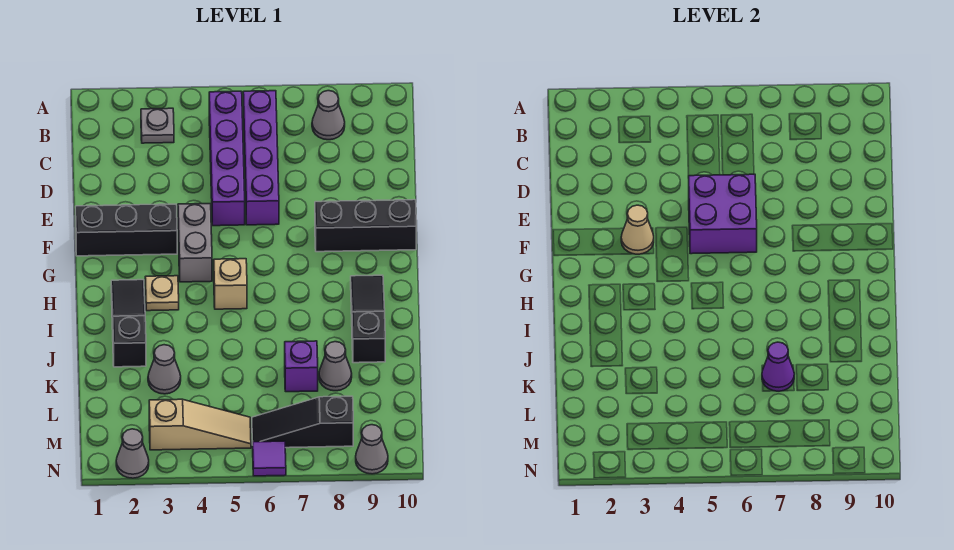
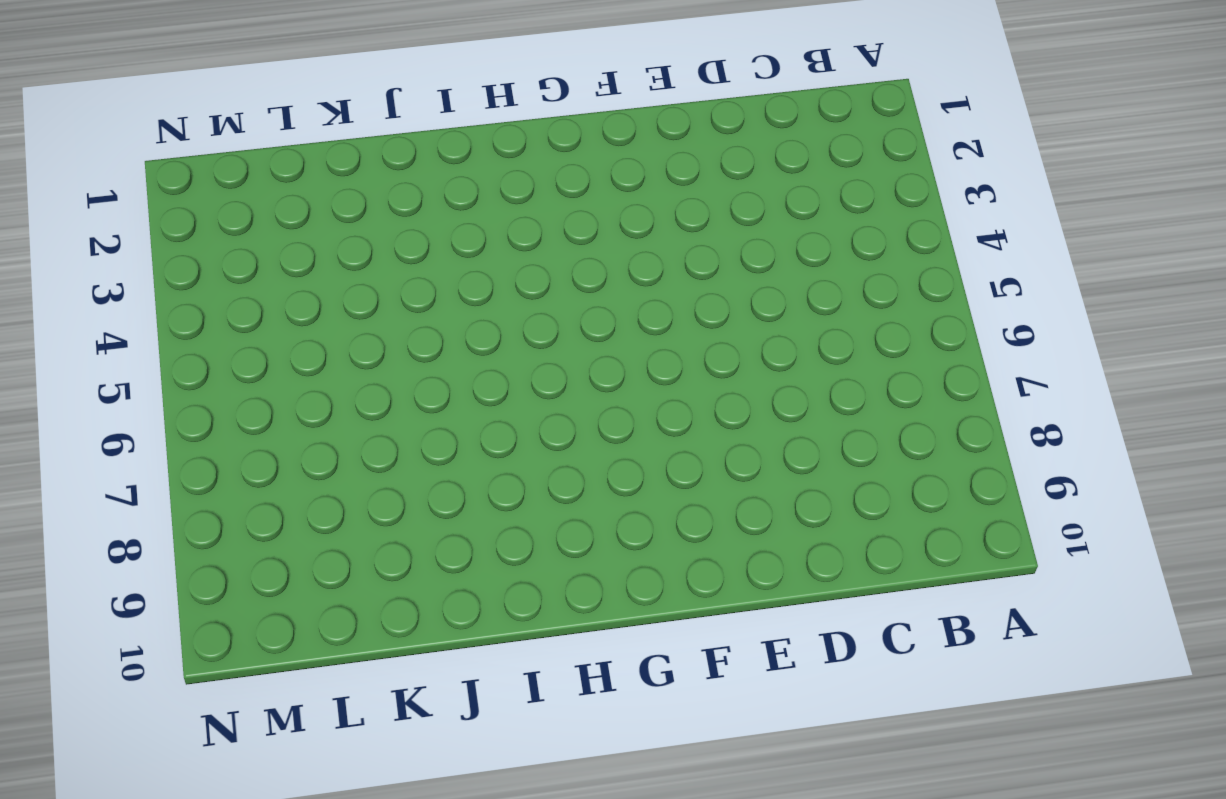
none -> grey 1x1 plate [141,108,174,143]
none -> purple 1x4 brick [209,91,245,226]
none -> purple 1x4 brick [243,91,279,225]

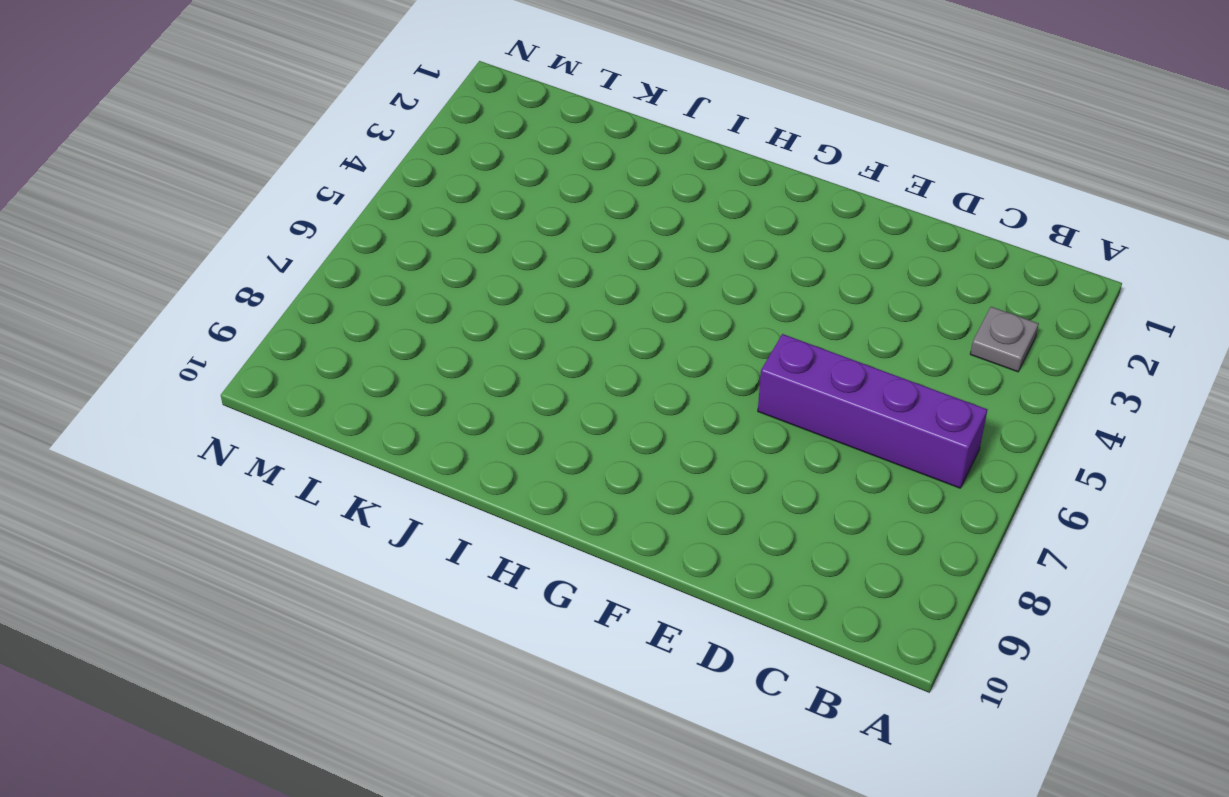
none -> purple 1x4 brick [209,91,245,226]
none -> grey 1x1 cone [312,91,345,140]
none -> black 1x3 brick [76,204,177,256]

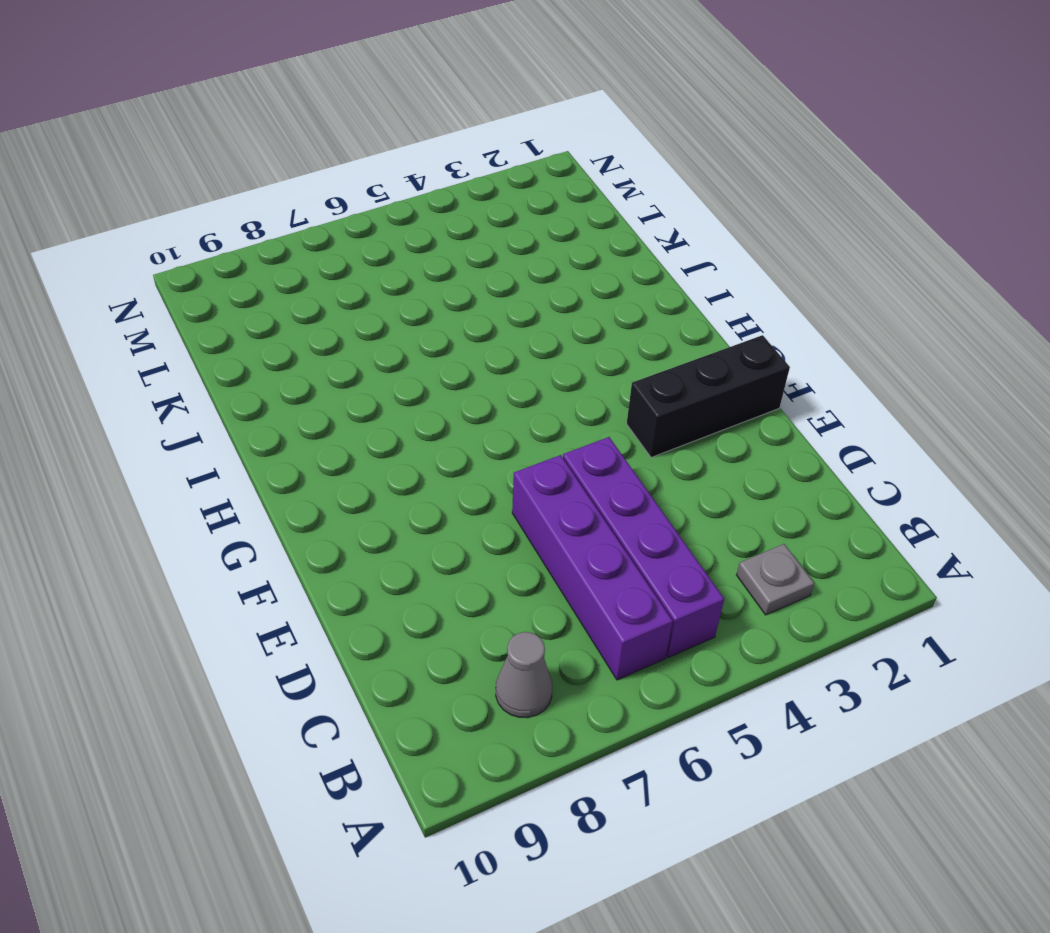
none -> grey 1x2 brick [178,204,212,282]
none -> black 1x3 brick [315,200,416,252]
none -> black 1x3 slope [111,280,146,367]

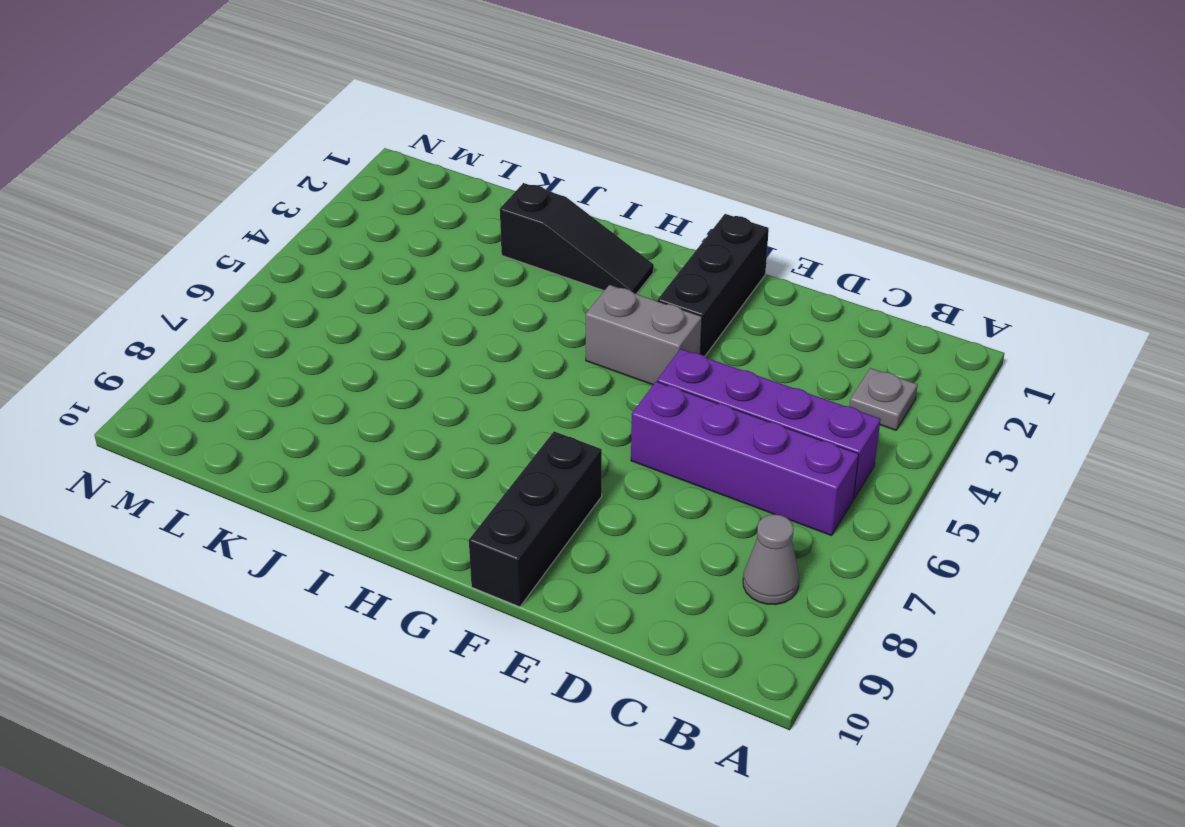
none -> tan 1x1 plate [145,276,179,311]
none -> tan 1x1 brick [214,259,247,309]
none -> black 1x3 slope [351,275,385,363]

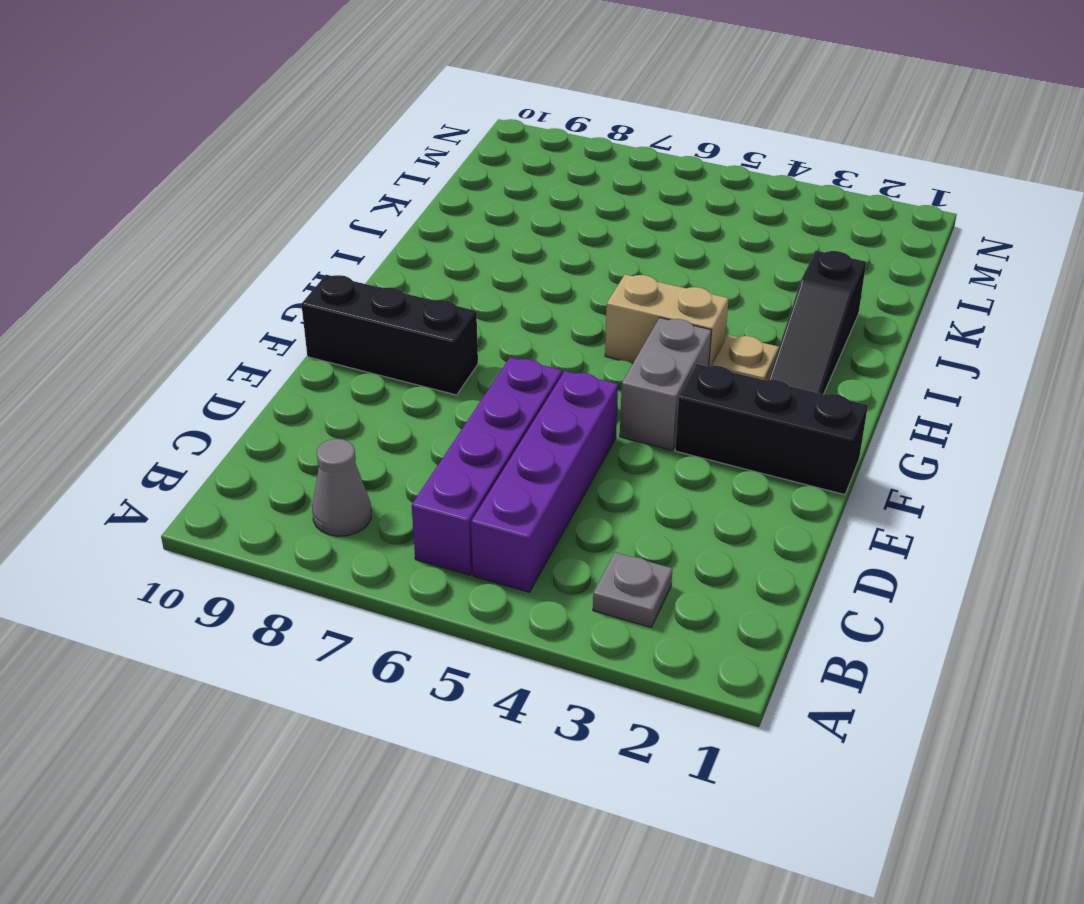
tan 1x2 brick [605,274,729,366] -> tan 1x1 brick [214,259,247,309]
none -> black 1x3 slope [351,275,385,363]
none -> grey 1x1 cone [148,345,181,394]
none -> purple 1x1 brick [285,341,318,392]

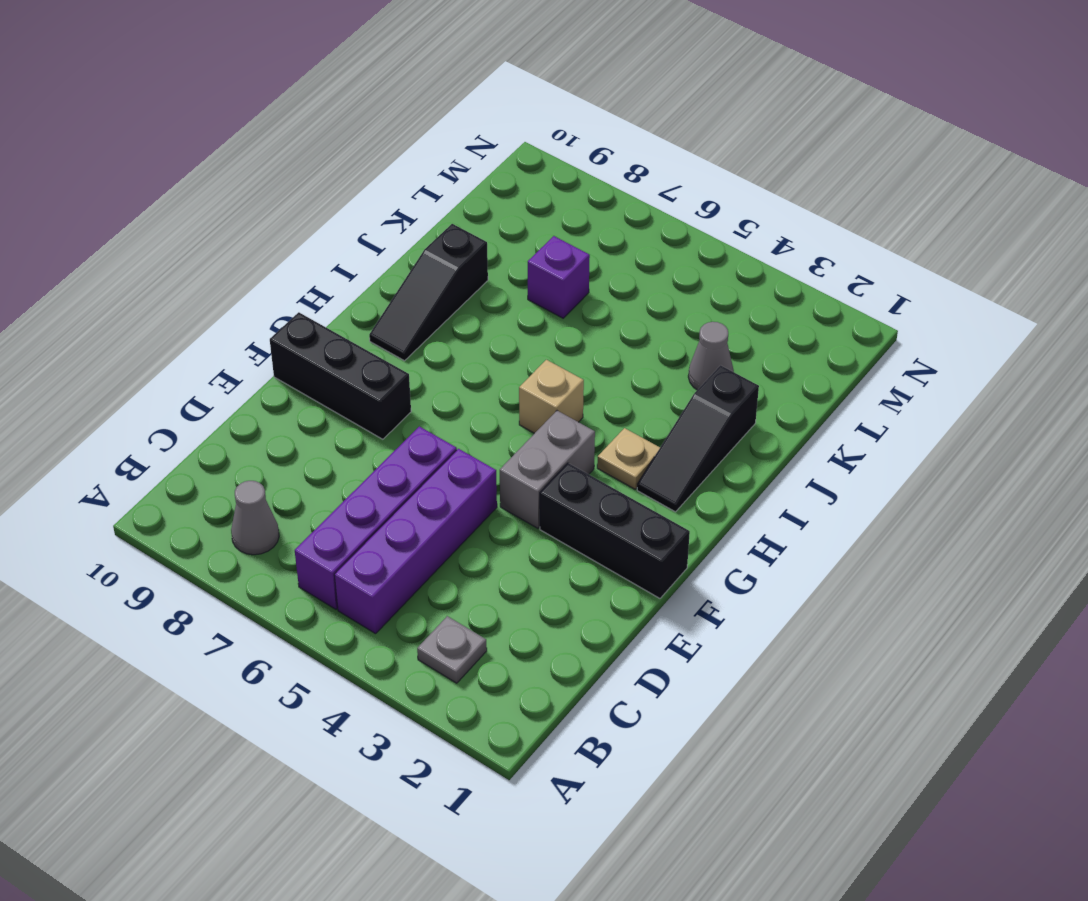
none -> grey 1x1 cone [319,342,352,391]
none -> tan 1x3 slope [149,399,251,450]
none -> black 1x3 slope [252,396,353,448]

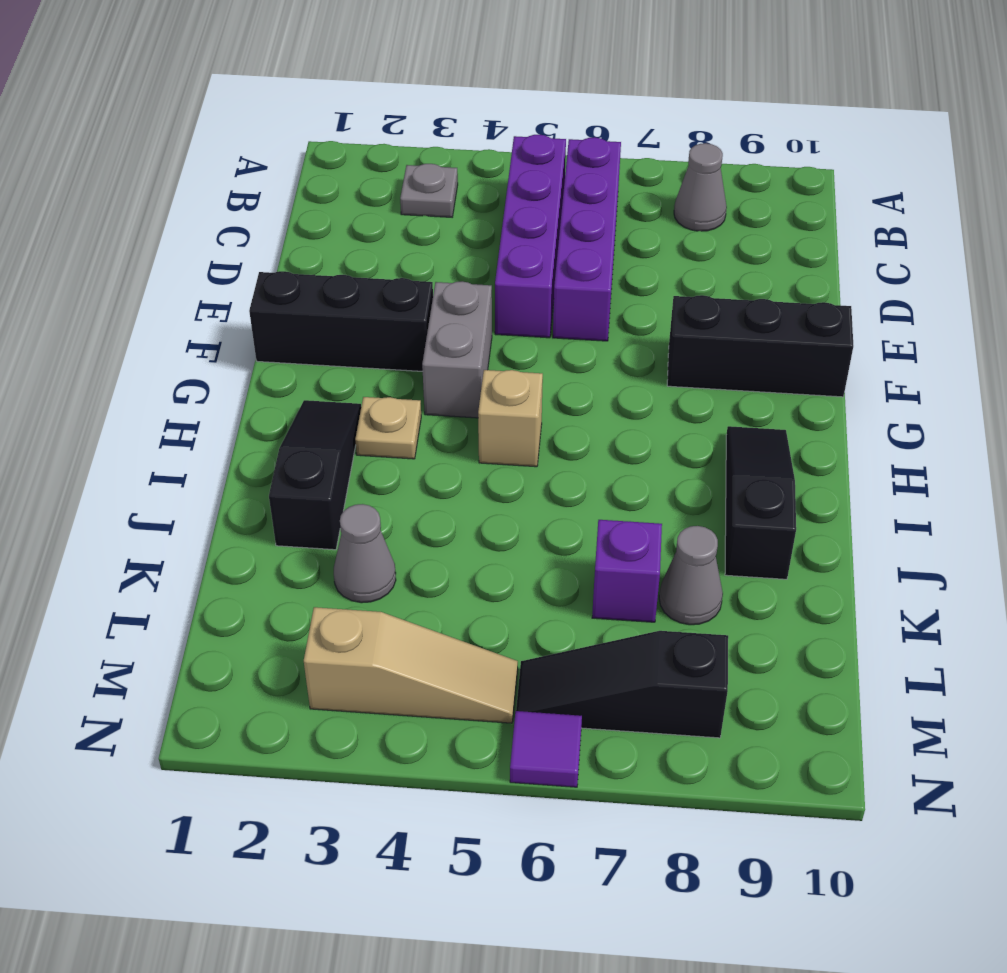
none -> grey 1x1 cone [116,429,149,478]
none -> grey 1x1 cone [356,425,388,474]
none -> purple 2x2 brick [689,174,757,254]

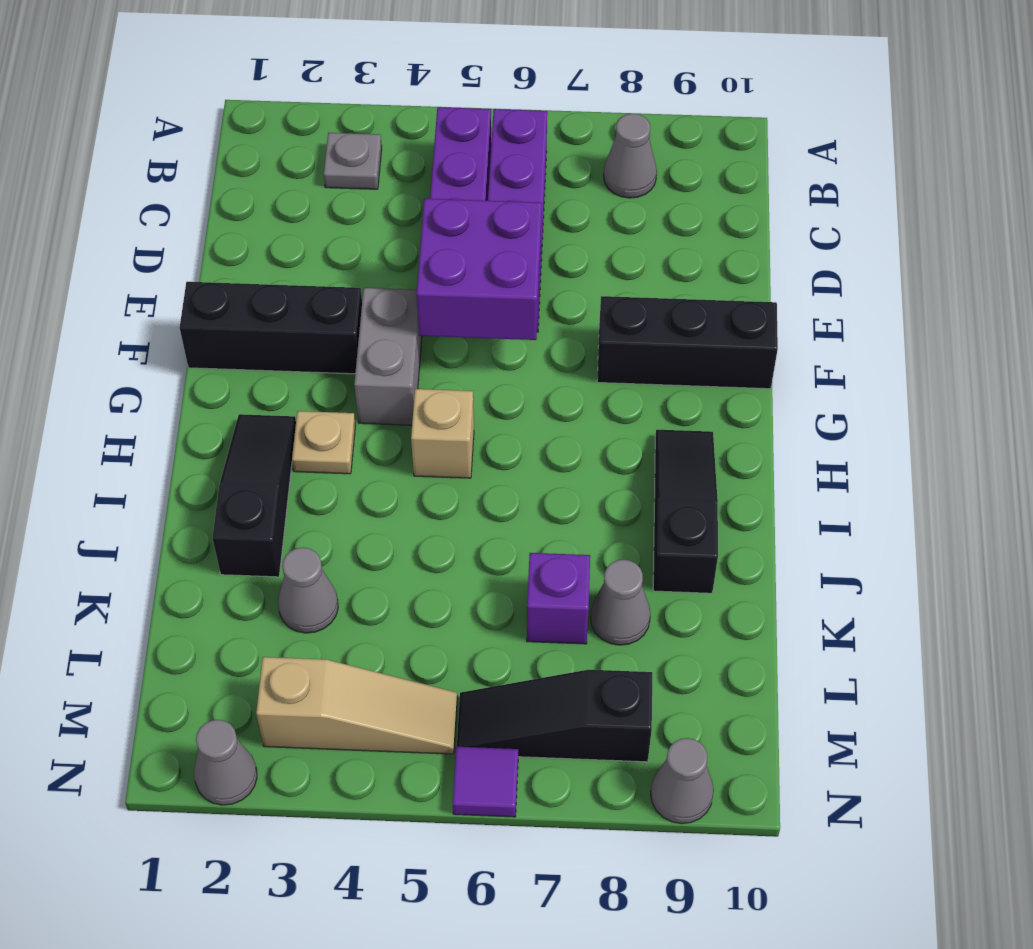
none -> tan 1x1 cone [621,205,654,254]
none -> purple 1x1 cone [762,342,794,391]

